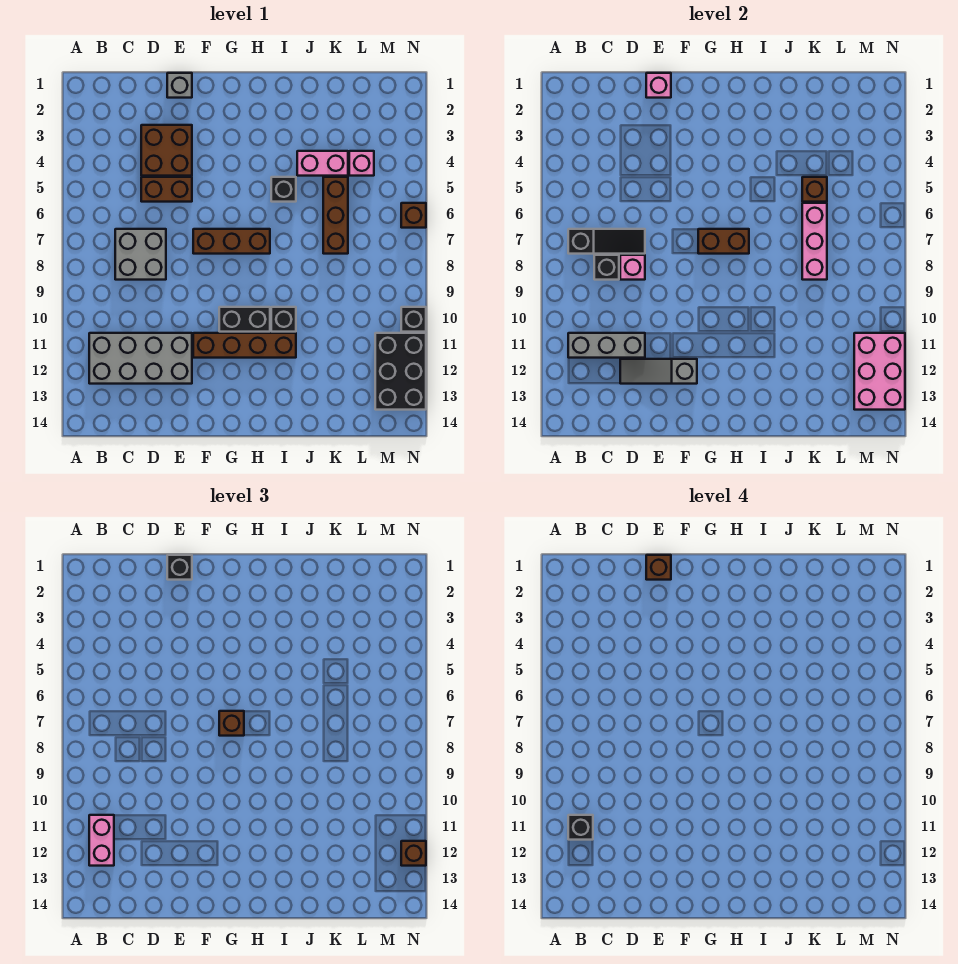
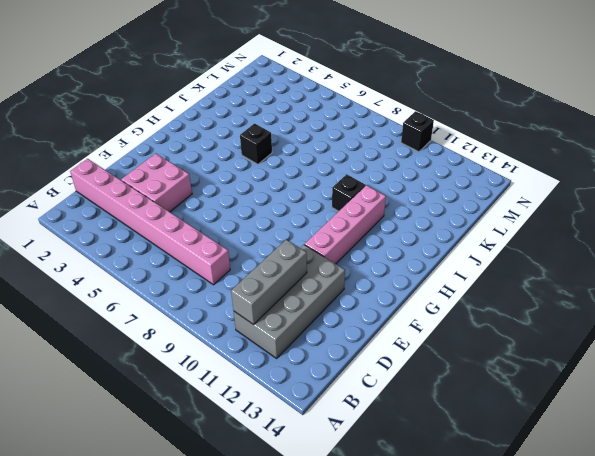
pink 1x8 brick [70,159,230,285] -> grey 2x2 brick [115,229,166,280]
pink 2x2 brick [121,153,192,212] -> brown 2x2 brick [141,125,192,176]
pink 1x4 brick [305,185,386,264] -> brown 1x4 brick [193,333,296,358]
none -> brown 1x2 brick [141,177,192,202]
none -> grey 1x1 brick [167,73,192,98]
none -> brown 1x3 brick [193,229,270,254]
none -> black 1x2 brick [219,307,270,332]

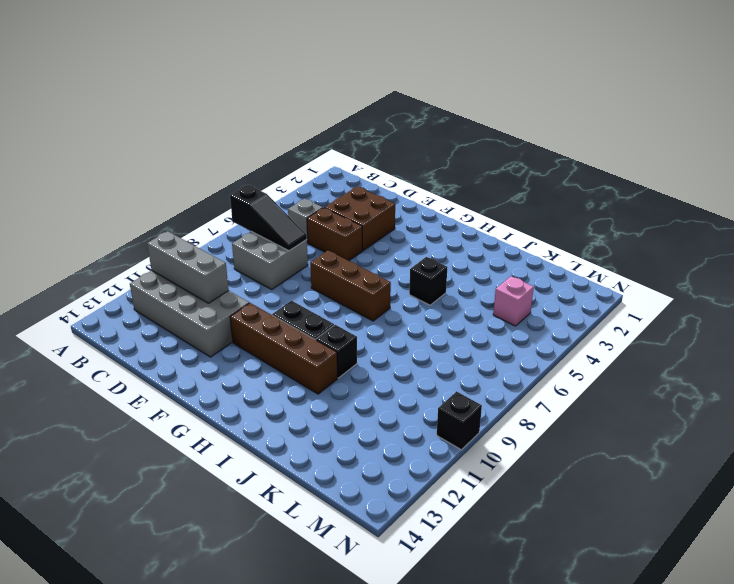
grey 1x1 brick [288,199,323,243] -> grey 1x1 brick moved to [167,73,192,98]
none -> pink 1x2 brick [297,151,348,176]
none -> brown 1x3 brick [323,177,348,254]
none -> black 2x3 brick [375,333,426,410]
none -> brown 1x1 brick [401,203,426,228]

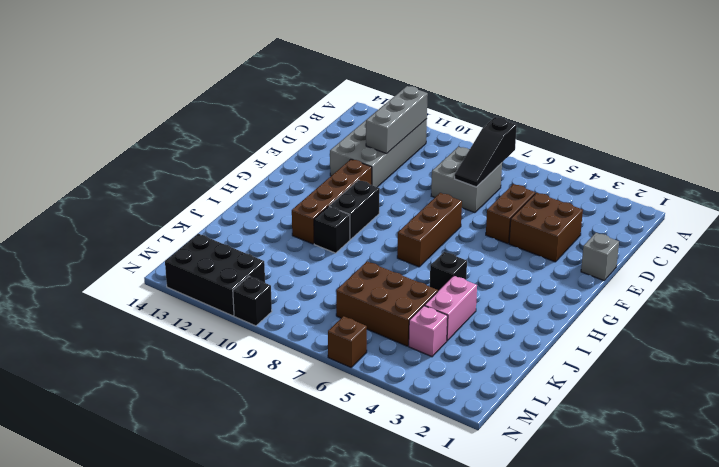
brown 2x3 brick [336,262,438,346] -> brown 1x3 brick [323,177,348,254]
none -> black 1x1 brick [594,255,619,280]
none -> pink 1x1 brick [620,255,645,280]
none -> grey 1x3 slope [620,359,697,384]
none -> pink 1x1 brick [646,73,671,98]

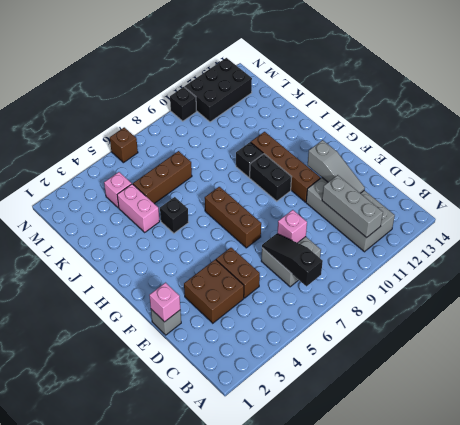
none -> black 1x1 brick [594,255,619,280]
none -> brown 1x2 brick [698,229,749,254]
none -> brown 1x1 brick [802,177,827,202]
none -> pink 1x3 brick [802,203,827,280]

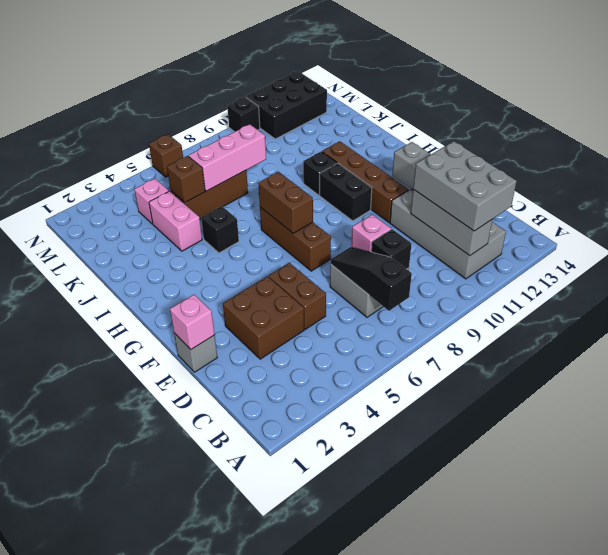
grey 2x3 brick [413,141,517,231] -> pink 1x2 brick [89,815,114,866]
none -> pink 2x3 brick [854,333,905,410]
none -> black 1x1 brick [167,555,192,580]
none -> brown 1x1 brick [219,711,244,736]
none -> brown 1x1 brick [401,841,426,866]

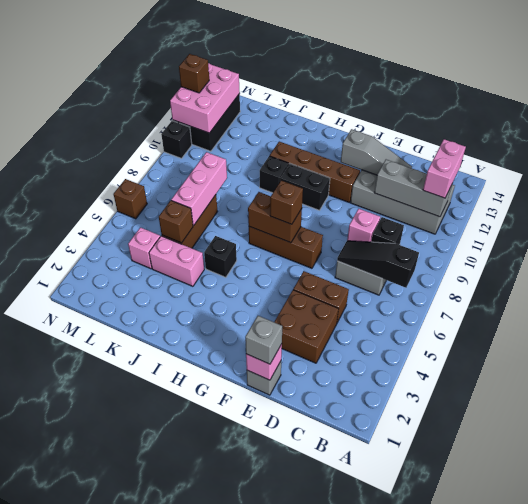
grey 1x1 brick [245,316,282,364] -> black 1x1 brick [167,555,192,580]
none -> black 1x1 brick [568,815,593,840]
none -> brown 1x1 brick [646,555,671,580]

